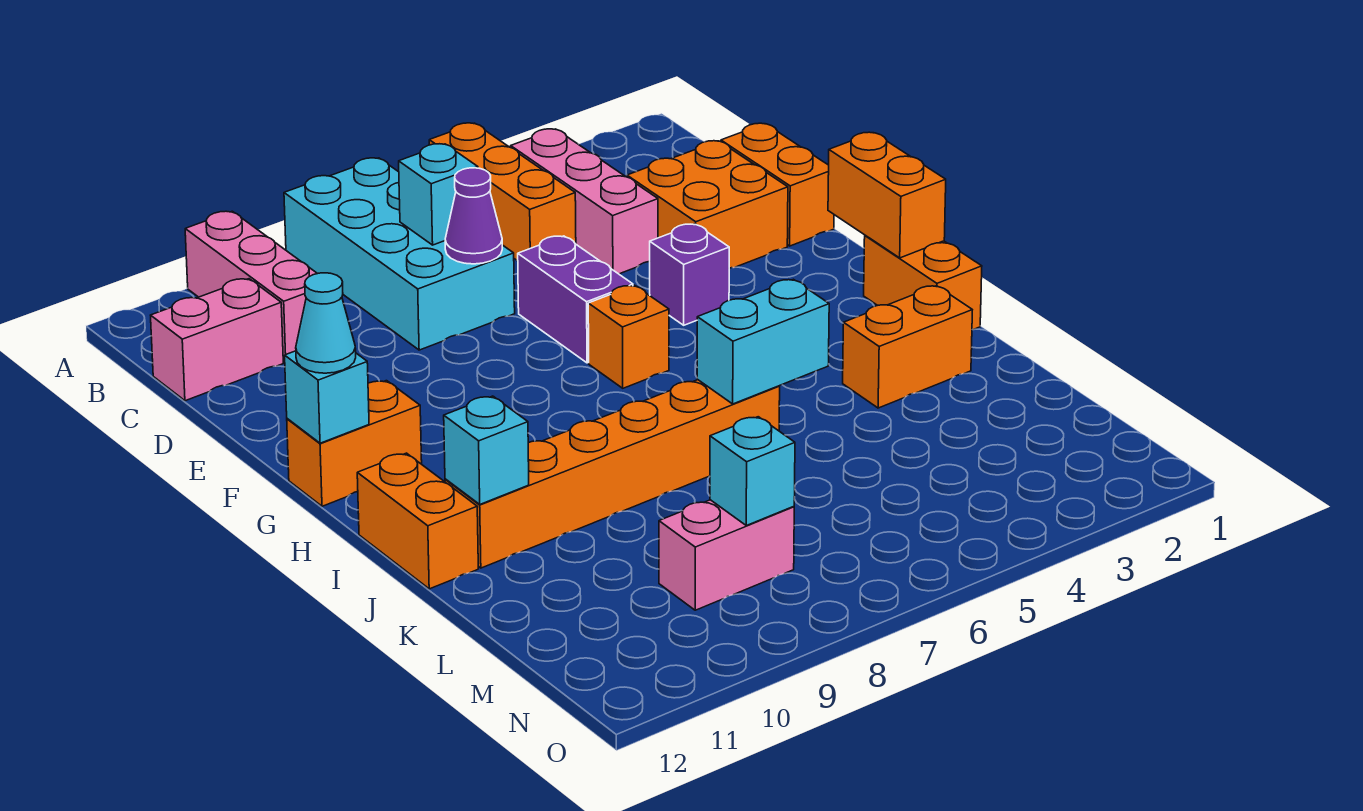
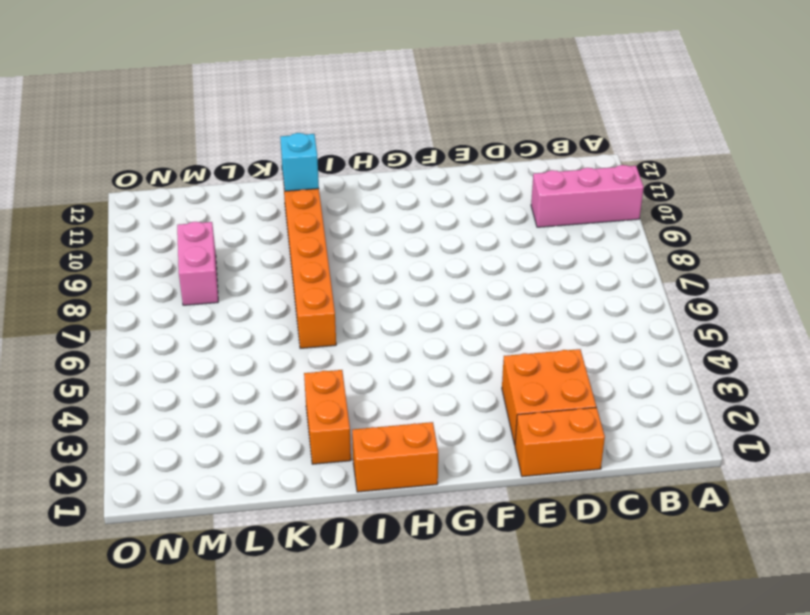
none -> orange 1x3 brick [429,123,576,261]
none -> cyan 2x4 brick [284,158,515,350]
none -> pink 1x3 brick [511,129,658,274]

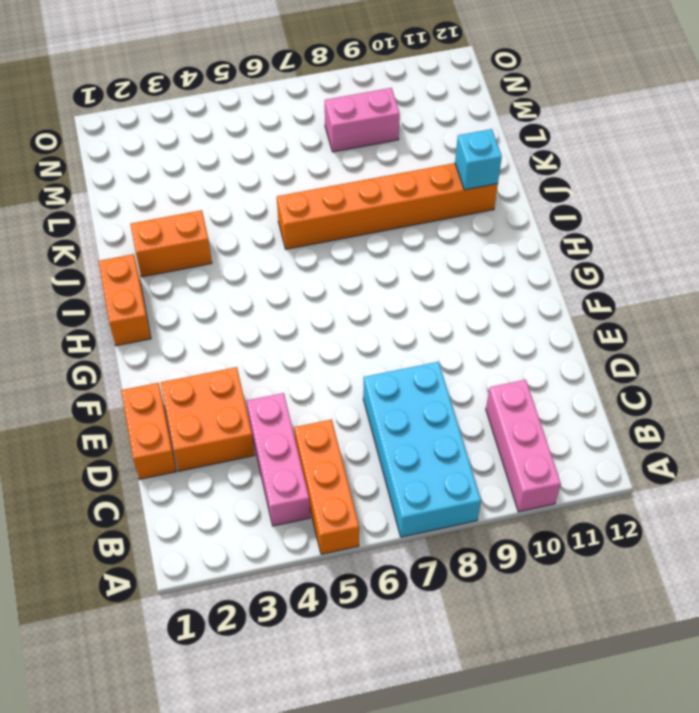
none -> pink 1x2 brick [151,279,283,401]
none -> purple 1x2 brick [518,236,633,363]
none -> purple 1x1 brick [650,224,729,325]

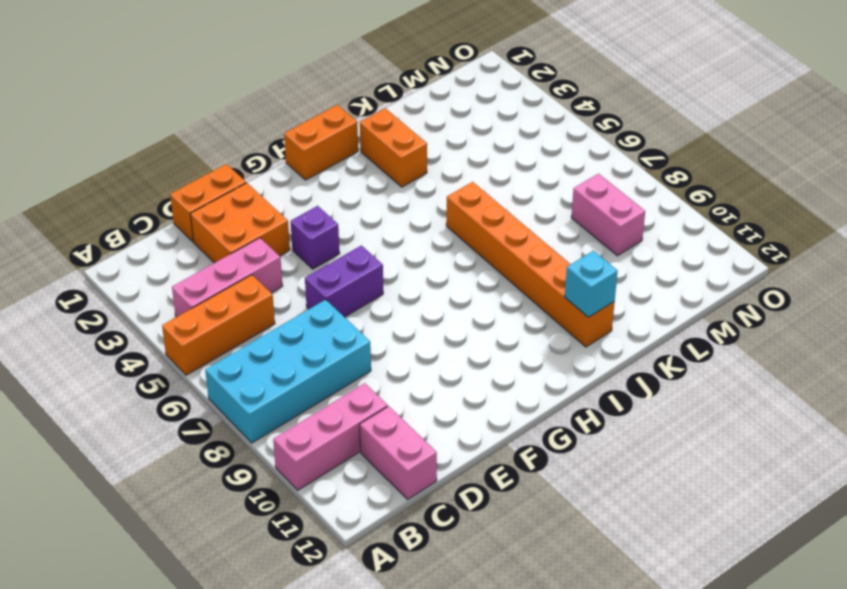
none -> orange 1x1 brick [588,285,669,388]
none -> orange 1x2 brick [287,381,422,506]
none -> orange 1x2 brick [357,453,478,589]

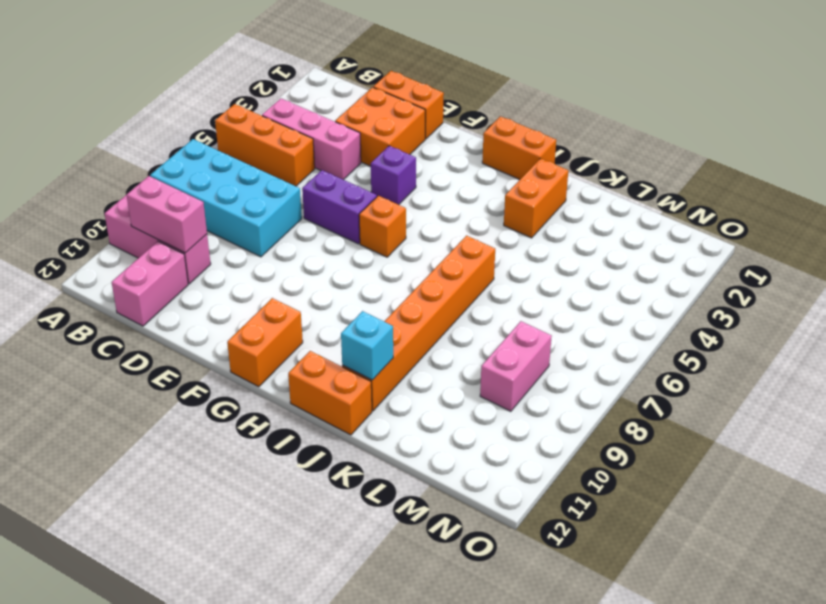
pink 1x2 brick [127,176,207,253] -> none
none -> cyan 1x1 brick [399,144,478,245]
none -> purple 1x1 cone [445,168,502,264]
none -> orange 1x2 brick [828,132,946,258]

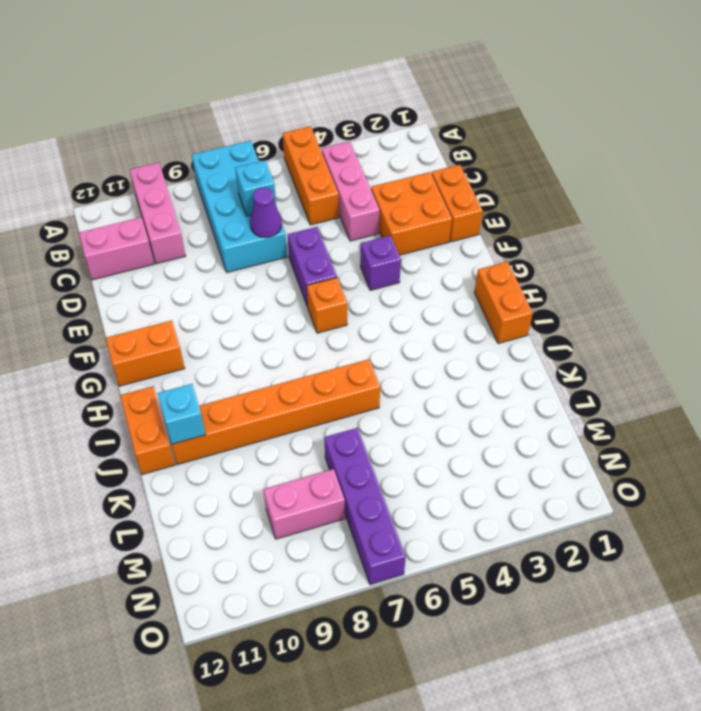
purple 1x4 brick [324,428,406,585] -> none
none -> orange 1x2 brick [843,286,972,408]
none -> orange 1x2 brick [828,132,946,258]
none -> cyan 1x1 brick [285,351,369,443]

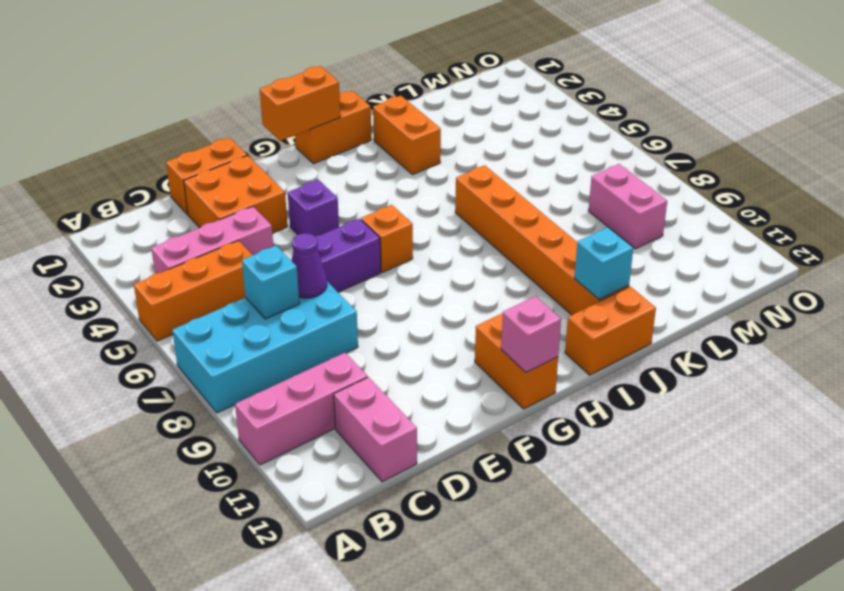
pink 1x1 brick [501,296,561,373] -> cyan 1x1 brick [285,351,369,443]
none -> cyan 1x2 brick [697,279,829,404]
none -> cyan 1x1 brick [710,417,795,526]
none -> cyan 1x1 cone [296,273,356,373]

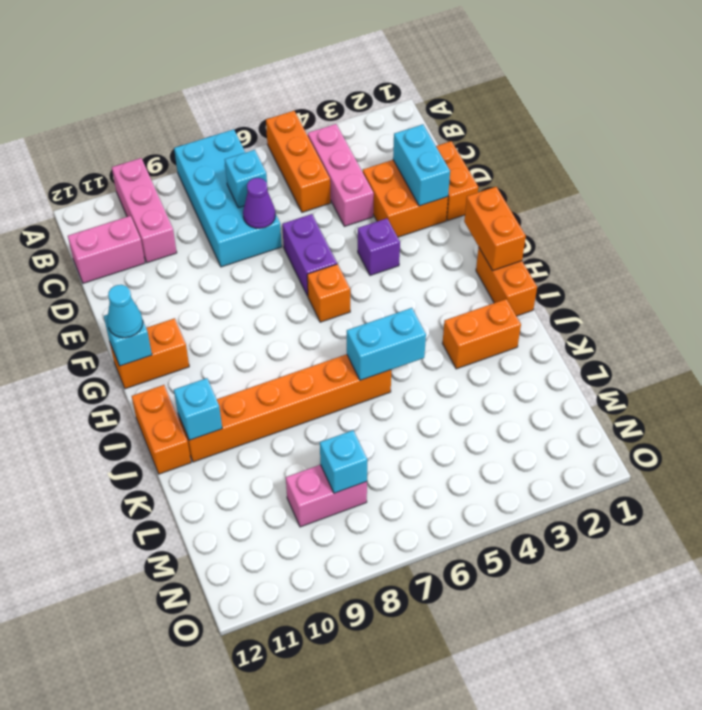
cyan 1x2 brick [393,124,450,206] -> none

